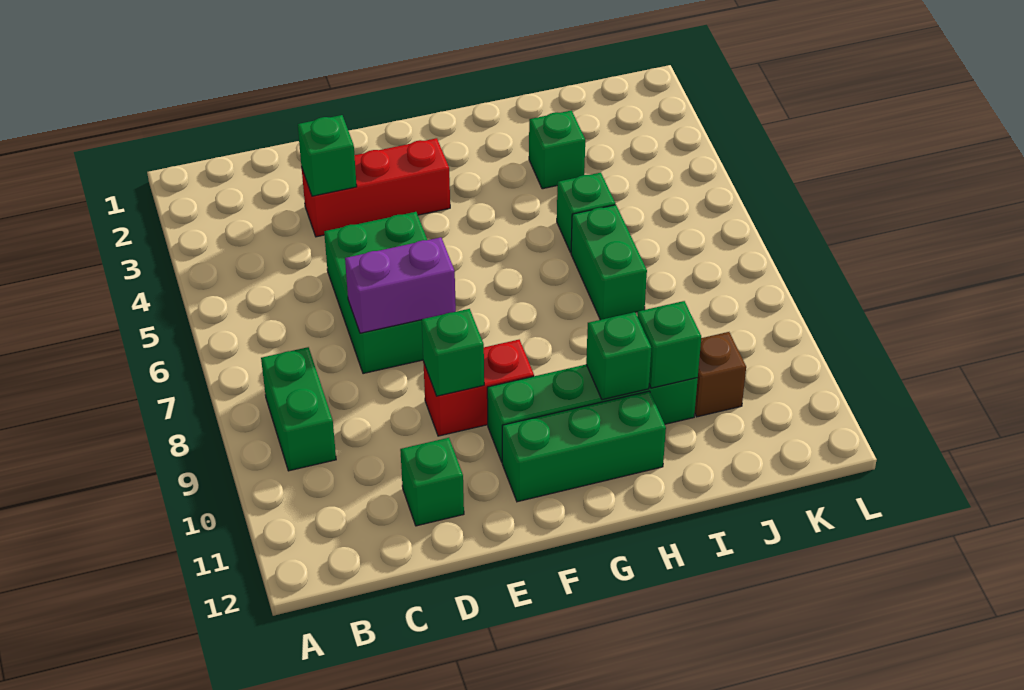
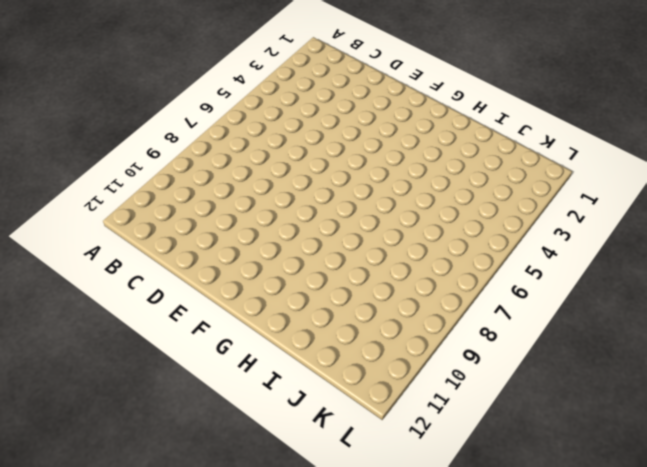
none -> green 1x2 brick [261,347,336,471]
none -> red 1x3 brick [302,138,450,237]
none -> green 2x3 brick [324,212,427,374]

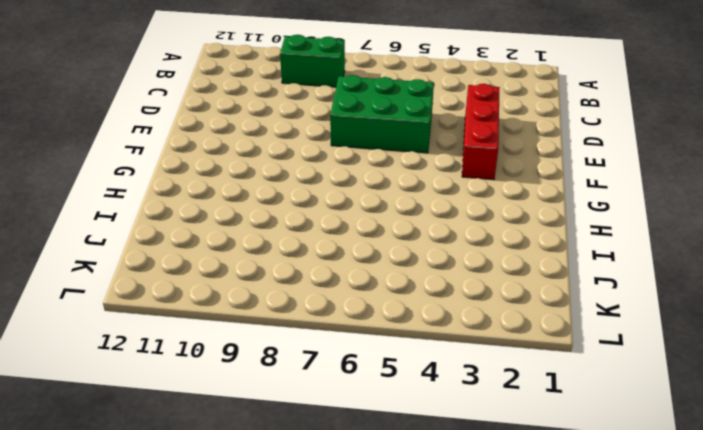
none -> green 1x1 brick [400,438,464,526]
none -> red 1x2 brick [423,340,534,436]
none -> green 1x4 brick [487,365,698,462]

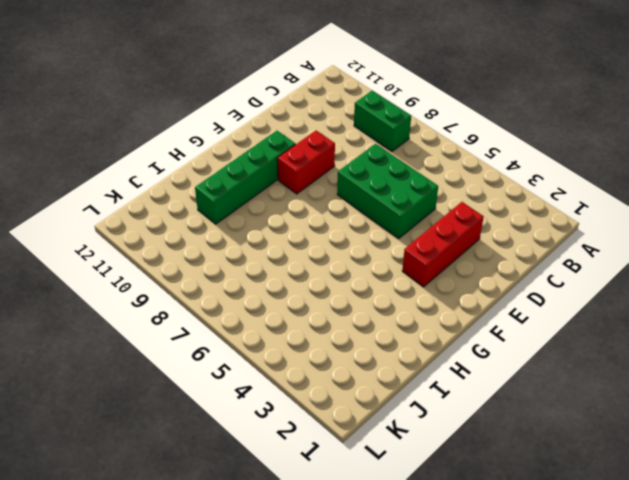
none -> green 1x1 brick [400,438,464,526]
none -> green 1x3 brick [502,391,666,502]
none -> green 1x1 brick [529,110,585,189]

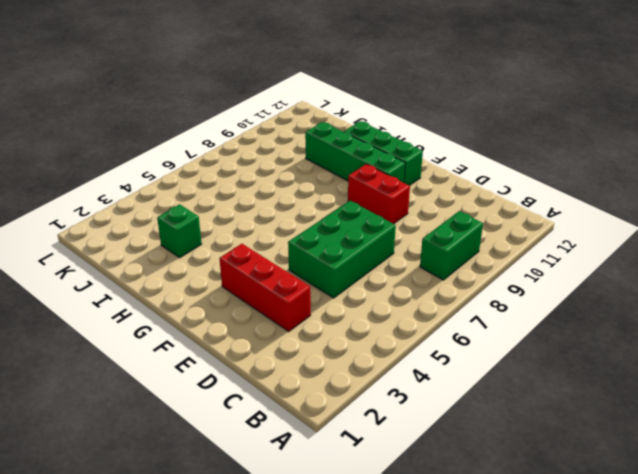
none -> green 1x1 brick [400,438,464,526]
none -> green 1x1 brick [557,173,615,253]
none -> green 1x2 brick [571,205,647,320]

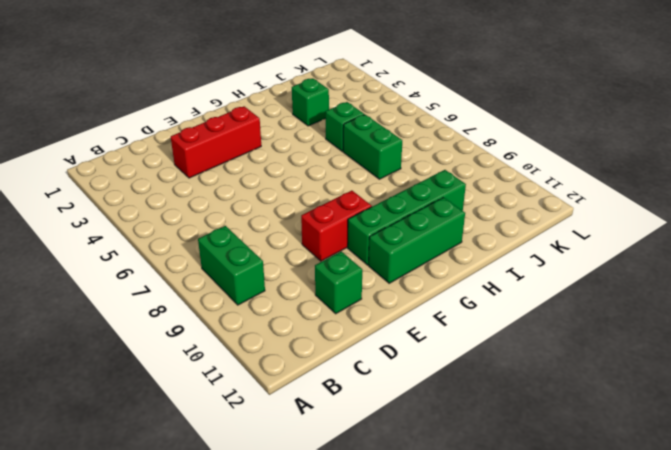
none -> green 2x3 brick [324,212,427,374]
none -> brown 1x1 brick [695,332,746,417]
none -> green 1x1 brick [298,115,357,196]

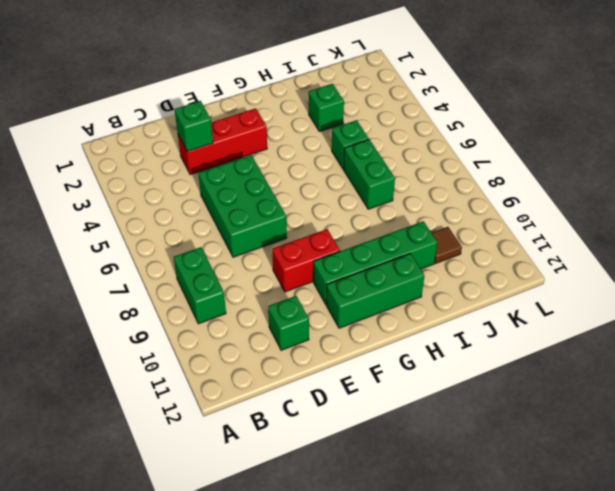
brown 1x1 tile [432,227,462,263] -> brown 1x1 brick [695,332,746,417]
none -> purple 1x2 brick [345,237,456,333]
none -> green 1x1 brick [422,309,484,396]
none -> green 1x1 brick [586,312,651,400]

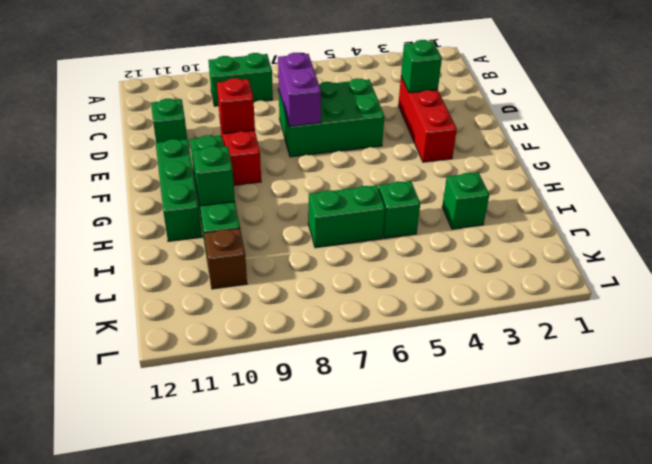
red 1x1 brick [217,78,255,134] -> green 1x1 brick [422,309,484,396]
none -> green 1x1 brick [637,301,701,388]

